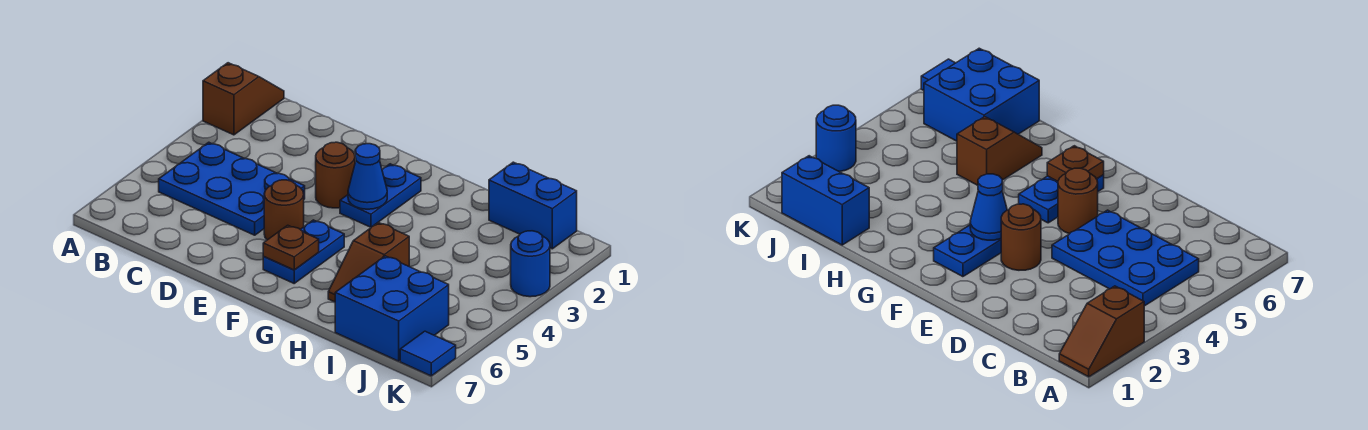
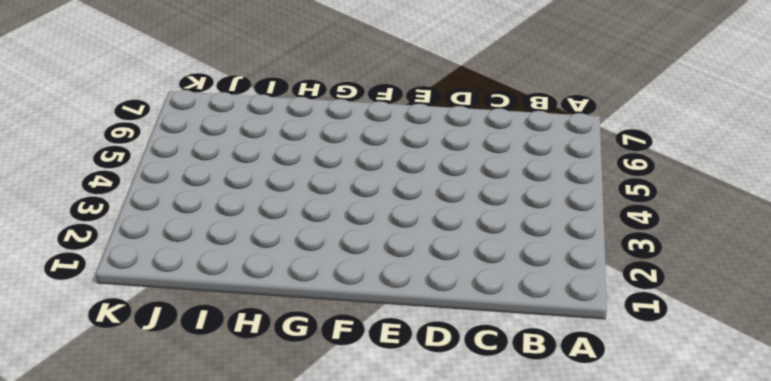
none -> brown 1x2 slope [203,63,284,135]
none -> blue 2x3 plate [159,142,305,235]
none -> brown 1x1 round brick [316,142,355,208]

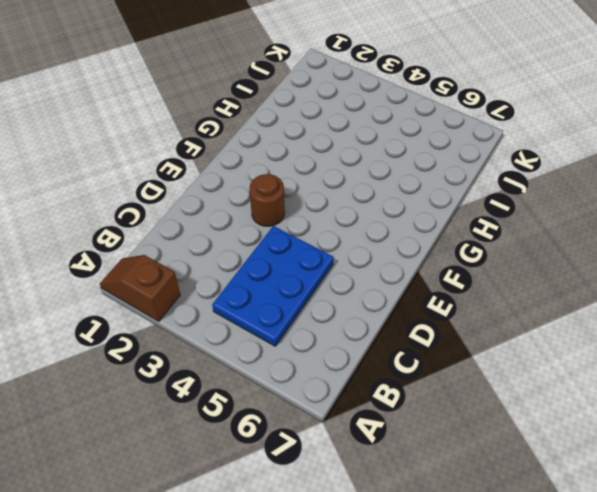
none -> brown 1x1 round brick [264,180,304,240]
none -> blue 1x2 plate [340,164,421,227]
none -> blue 1x2 plate [263,220,344,283]

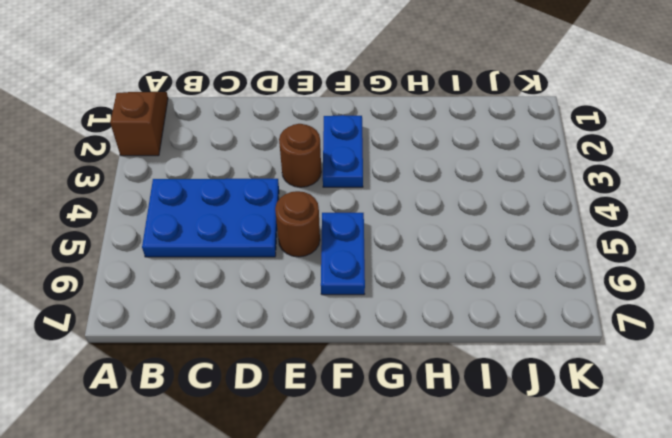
none -> brown 1x2 slope [328,222,409,302]
none -> blue 1x2 brick [489,162,577,249]
none -> blue 2x2 brick [335,256,449,361]

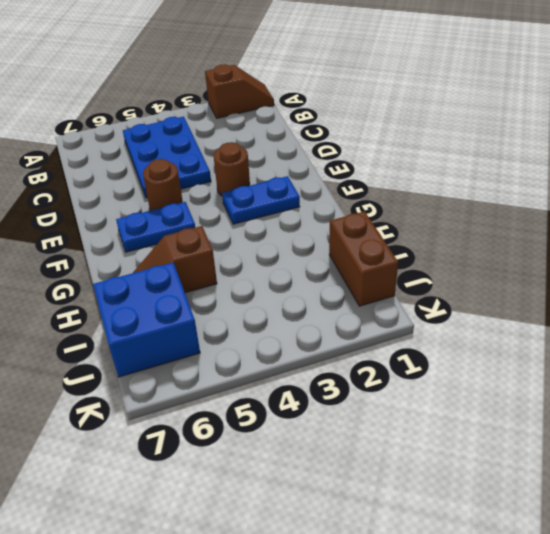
brown 1x2 brick [329,211,398,306] -> blue 1x2 brick [489,162,577,249]
none -> blue 1x1 round brick [511,231,550,297]
none -> blue 1x1 tile [400,331,456,376]
none -> blue 1x1 cone [348,144,387,209]

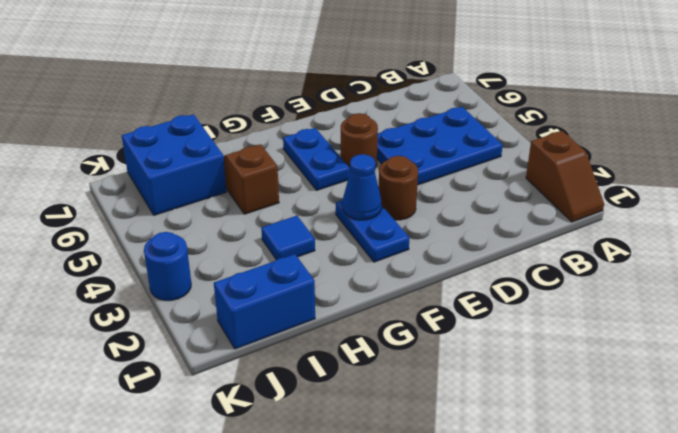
blue 1x1 tile [261,216,315,260] -> blue 1x1 tile moved to [400,331,456,376]
none -> brown 1x1 plate [263,225,319,270]

